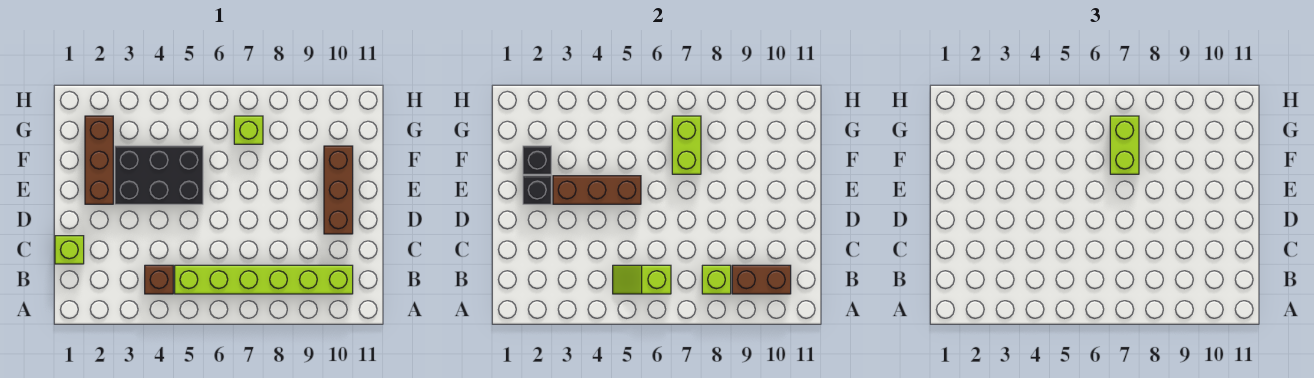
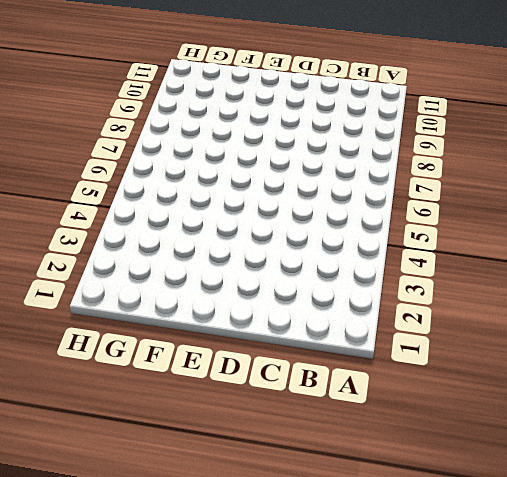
none -> brown 1x1 brick [145,265,173,294]
none -> lime 1x6 brick [175,265,353,294]
none -> lime 1x1 brick [55,236,84,264]

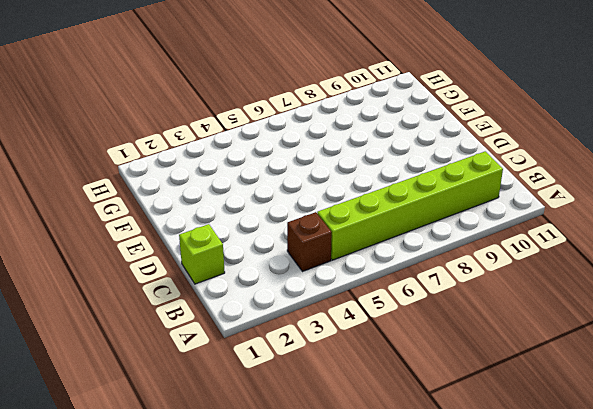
none -> brown 1x3 brick [324,146,353,234]
none -> brown 1x3 brick [85,116,113,204]
none -> black 2x3 brick [115,146,203,204]

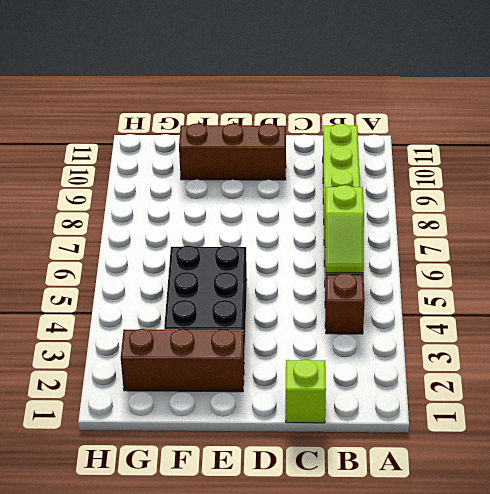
none -> lime 1x1 brick [234,116,263,144]
none -> lime 1x1 brick [702,265,731,294]
none -> brown 1x2 brick [732,265,791,294]

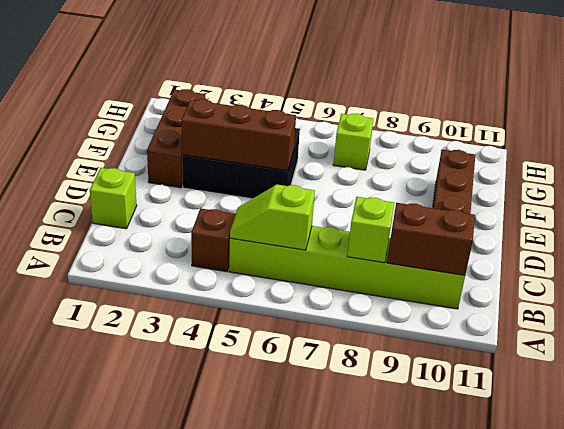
none -> black 1x1 brick [523,176,551,204]
none -> black 1x1 brick [523,146,551,174]
none -> lime 1x2 brick [672,116,701,174]

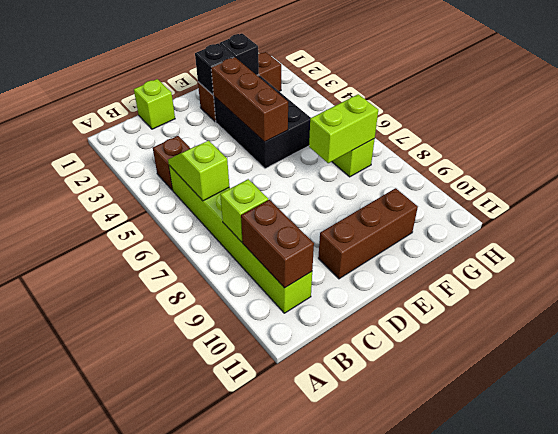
none -> lime 1x2 brick [1110,116,1139,174]

